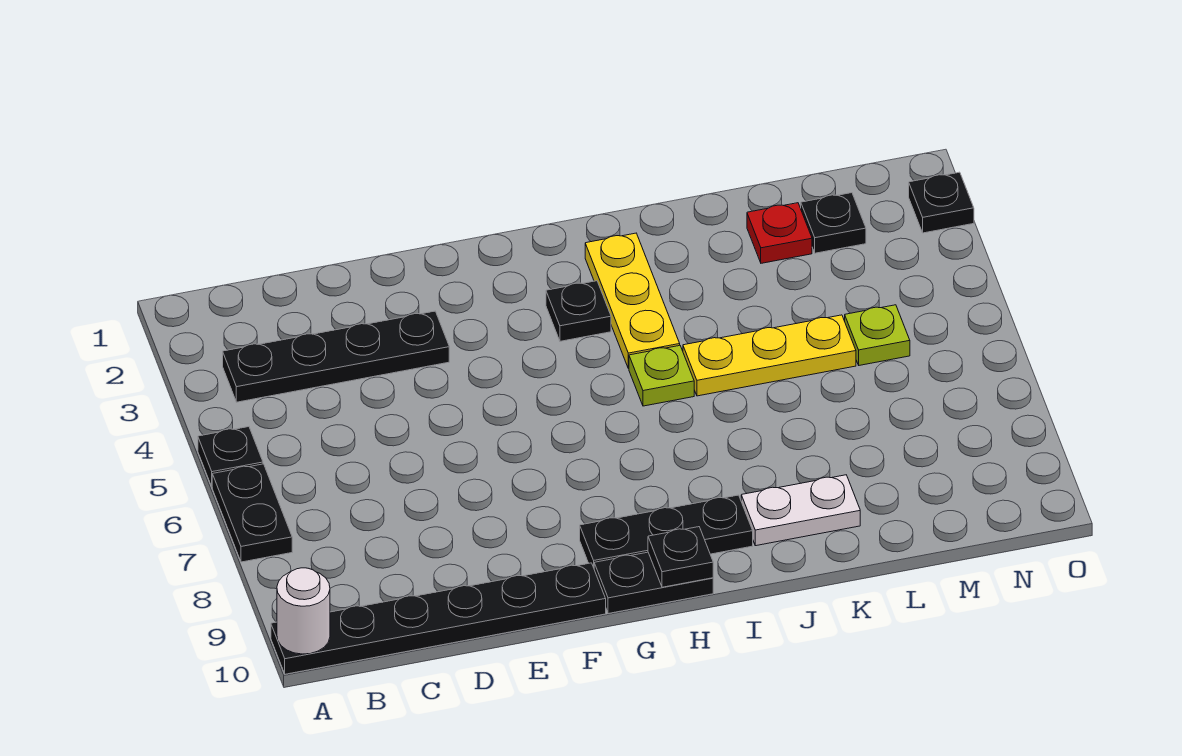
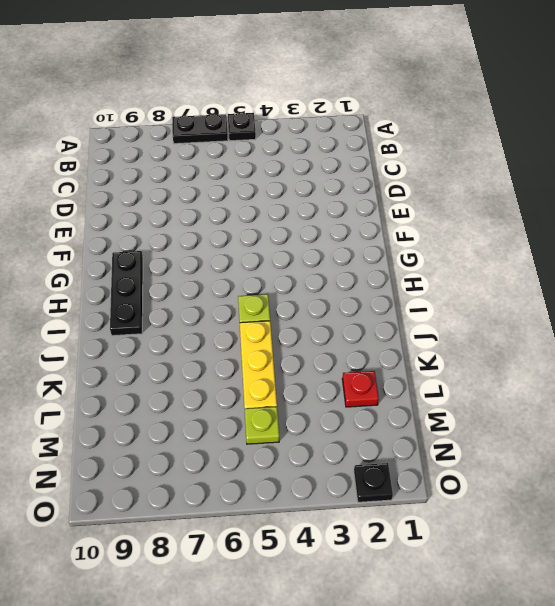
none -> black 1x6 plate [271,563,606,674]
none -> black 1x4 plate [223,311,449,402]
none -> black 1x2 plate [594,552,713,614]

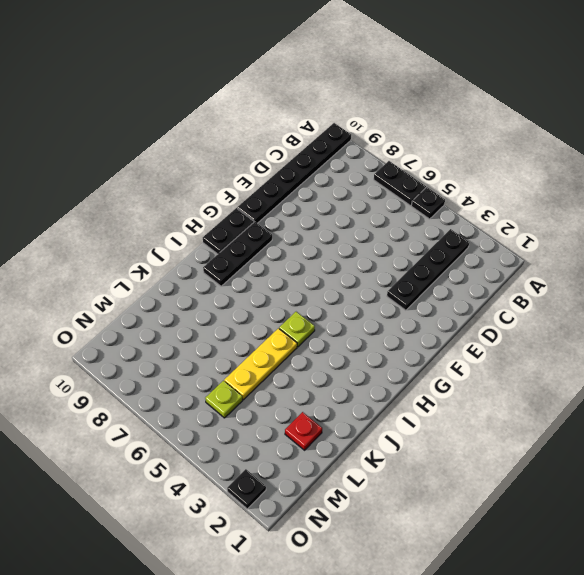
none -> black 1x1 plate [546,281,611,341]
none -> yellow 1x3 plate [585,233,680,369]
none -> white 1x2 plate [741,475,860,546]

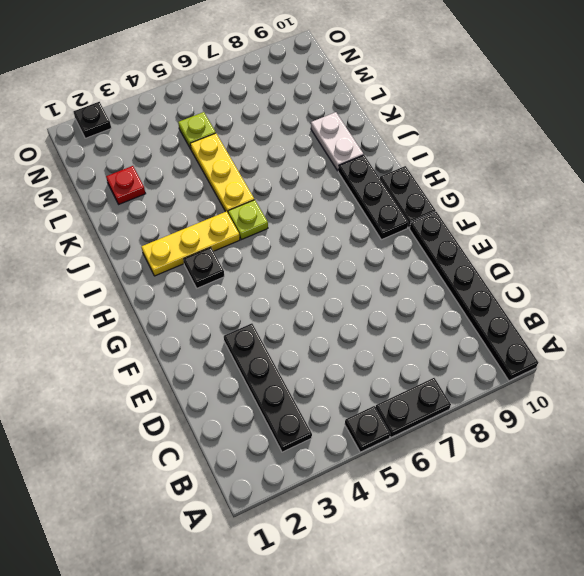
none -> black 1x1 plate [801,193,866,253]
none -> white 1x1 round brick [277,568,330,654]
none -> black 1x1 plate [648,527,713,587]

